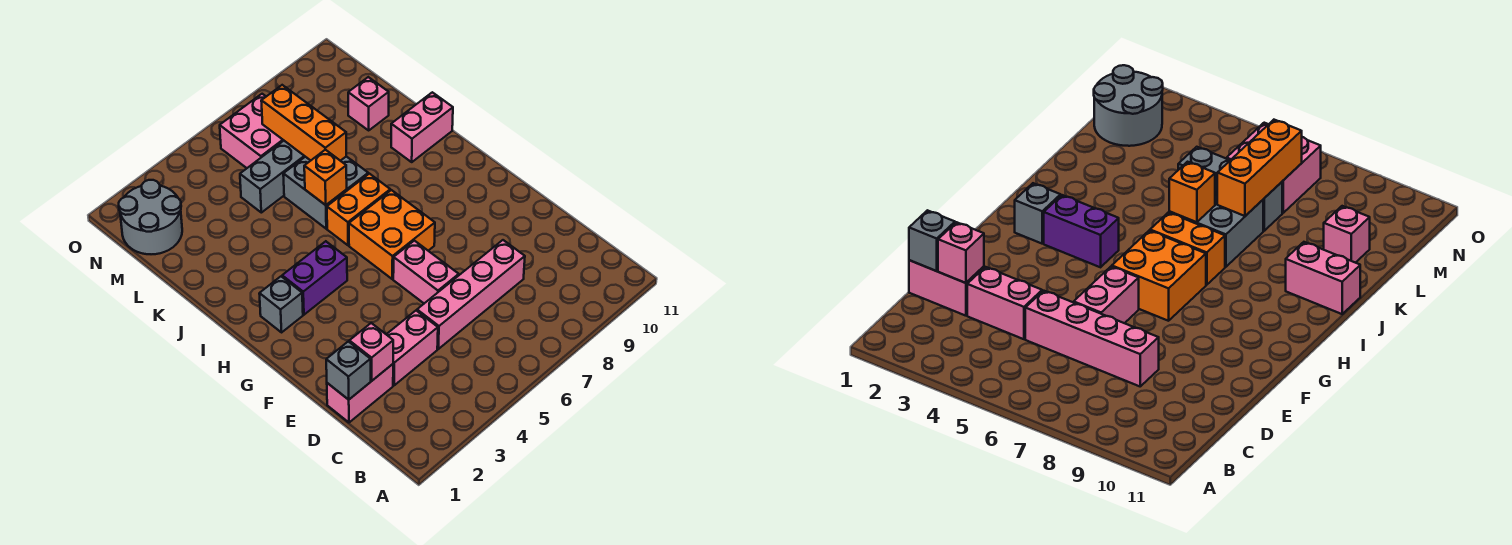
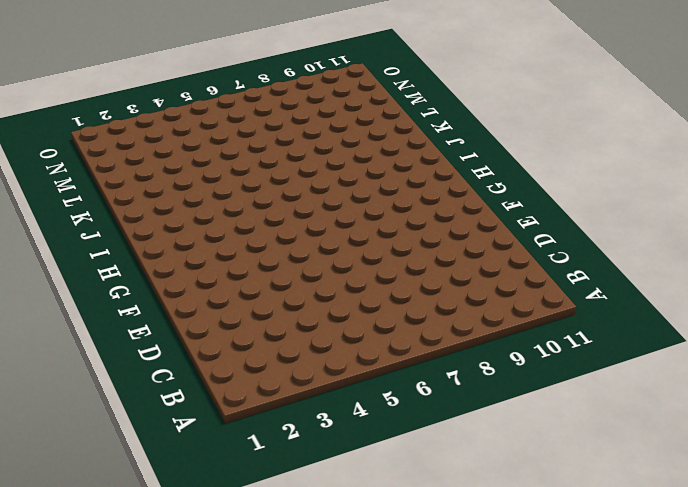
none -> pink 1x2 brick [327,364,393,422]
none -> pink 1x2 brick [386,311,438,385]
none -> pink 1x4 brick [417,240,525,349]

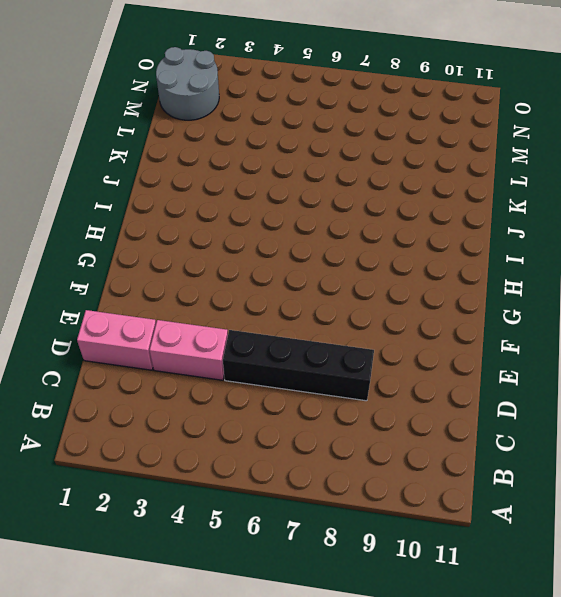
black 1x4 brick [223,330,374,401] -> pink 1x4 brick [417,240,525,349]
none -> pink 1x2 brick [393,241,459,303]
none -> orange 2x2 brick [349,190,435,279]
none -> grey 1x1 brick [259,276,303,332]

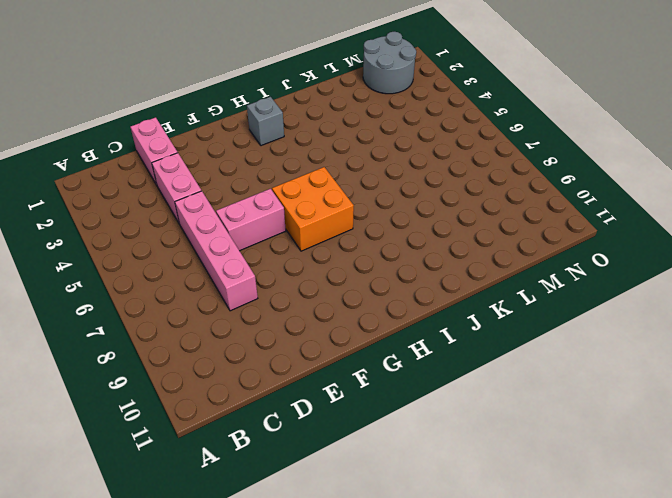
none -> purple 1x2 brick [282,241,347,315]
none -> orange 1x2 brick [327,174,390,245]
none -> grey 2x2 brick [283,156,368,229]

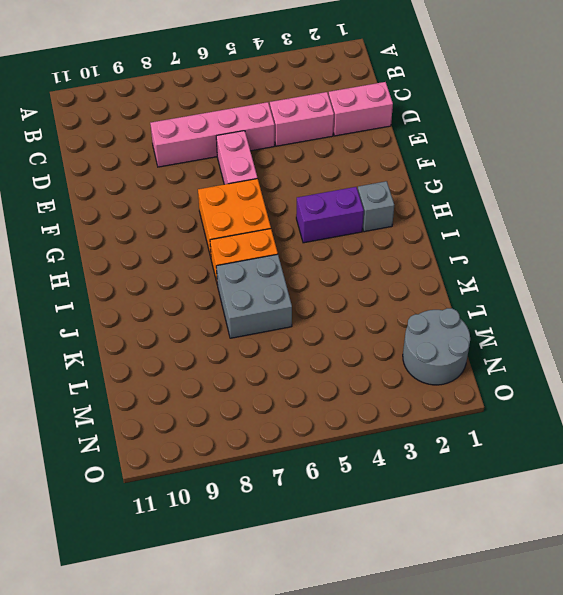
none -> pink 1x2 brick [391,92,453,162]
none -> grey 1x3 brick [240,141,305,213]
none -> pink 1x1 brick [348,77,389,130]

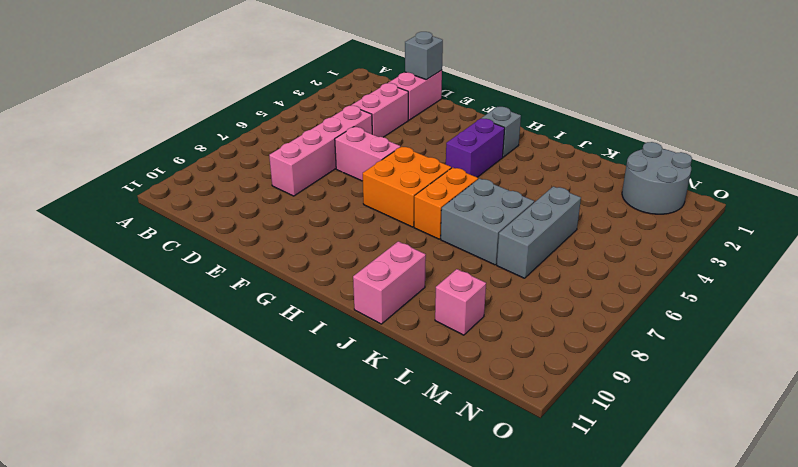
none -> pink 2x2 brick [220,94,284,168]
none -> pink 1x1 brick [349,323,393,381]
none -> orange 1x1 brick [304,150,347,205]

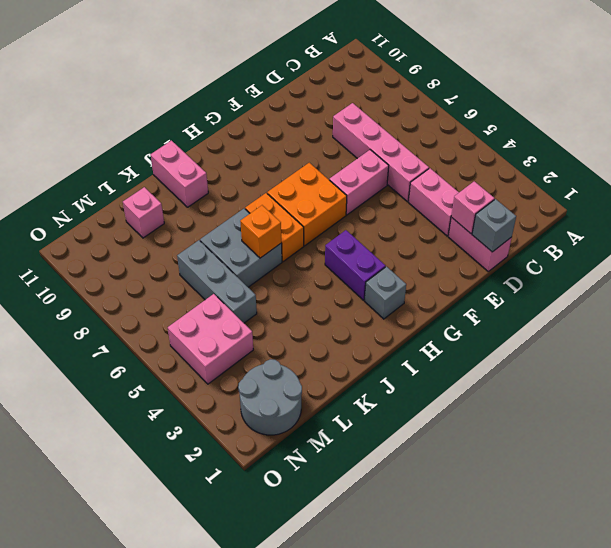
pink 2x2 brick [168,294,253,384] -> pink 2x2 brick moved to [220,94,284,168]
none -> orange 1x3 brick [261,85,346,161]

